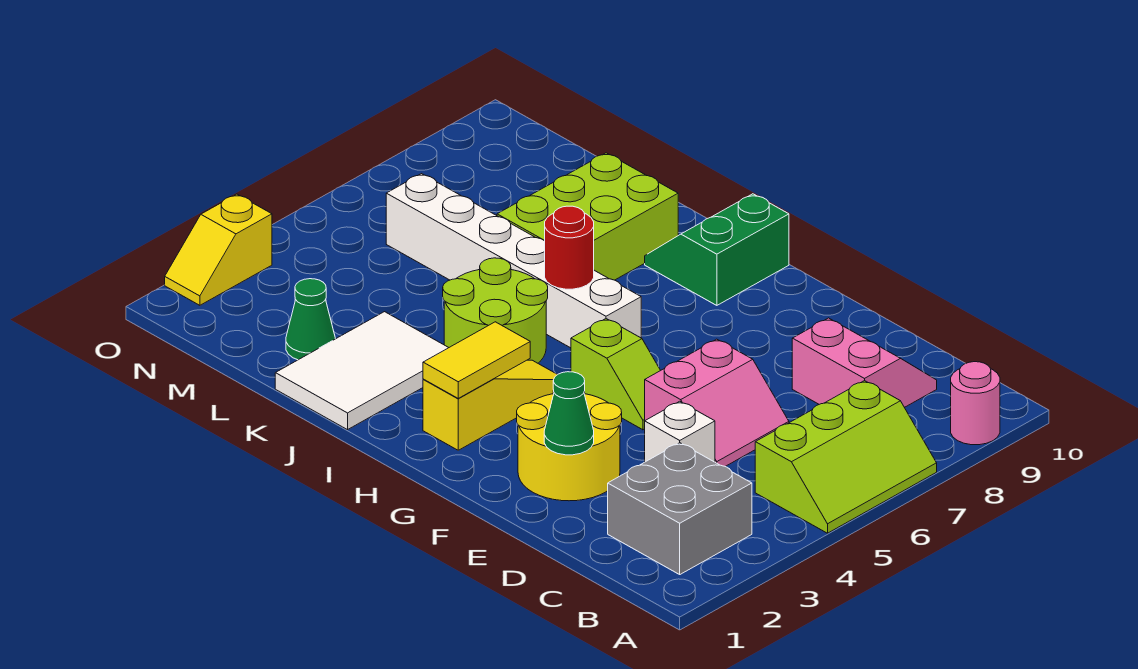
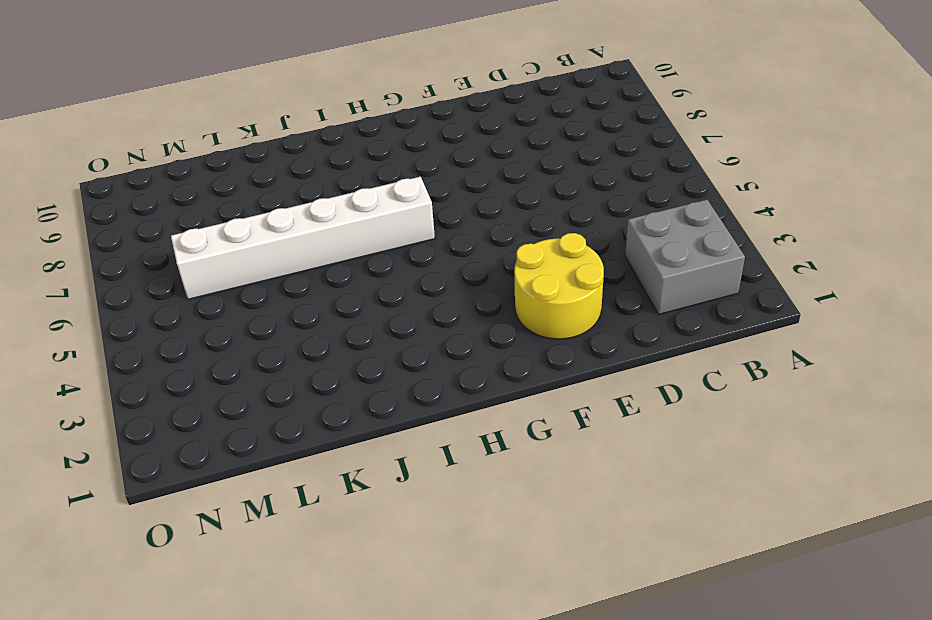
none -> lime 2x3 slope [755,381,937,533]
none -> pink 1x1 round brick [951,362,1000,445]
none -> pink 2x2 slope [792,318,937,407]

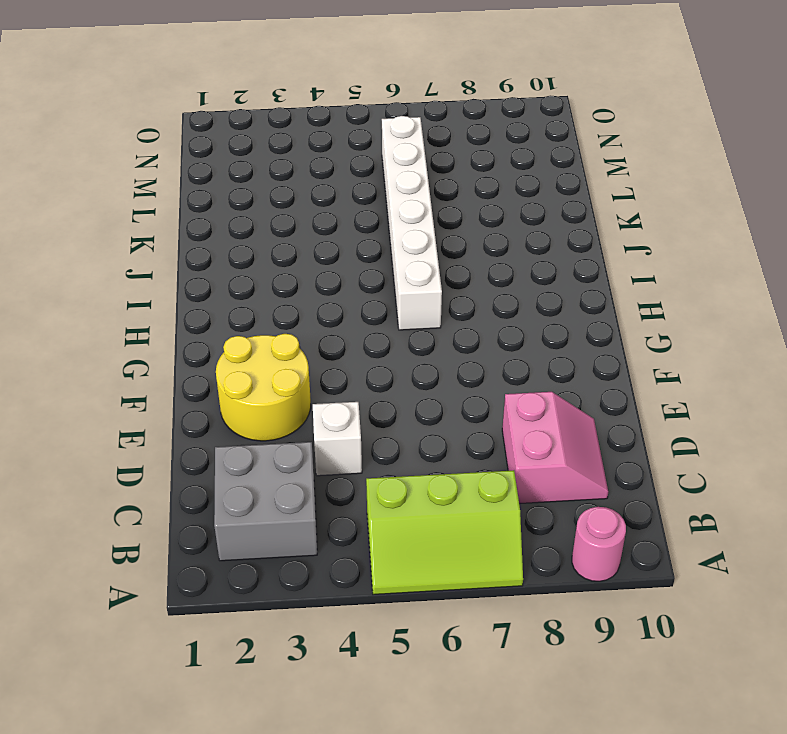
none -> pink 2x2 slope [645,339,789,467]
none -> lime 1x2 slope [571,319,661,430]
none -> yellow 1x3 slope [423,360,558,450]

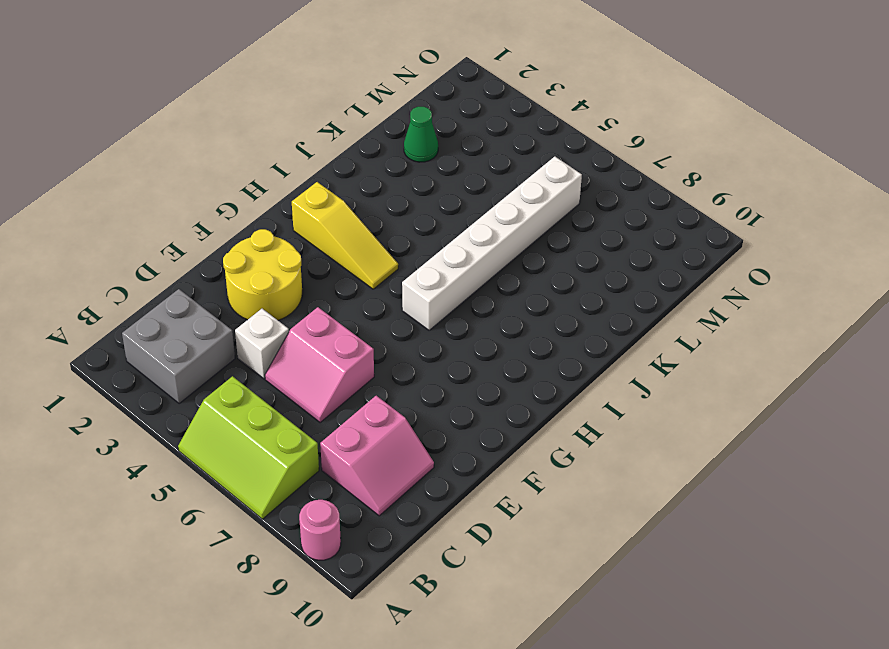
none -> lime 1x2 slope [571,319,661,430]
none -> green 2x2 slope [645,194,789,305]
none -> lime 2x2 round brick [443,258,548,363]

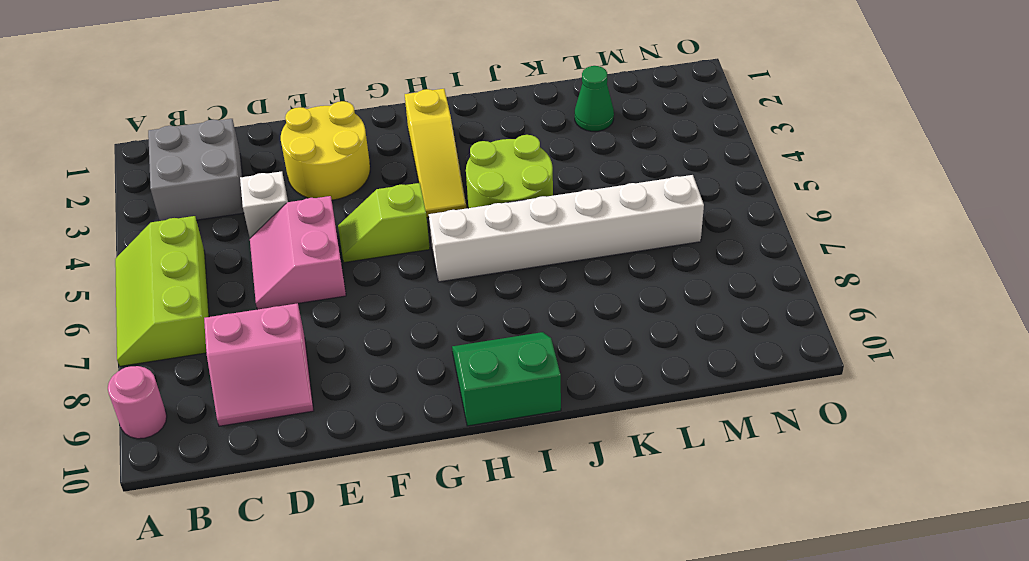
green 2x2 slope [452,332,561,426] -> green 2x2 slope turned to [645,194,789,305]
none -> white 2x3 tile [275,312,449,430]
none -> lime 2x3 brick [497,153,678,280]
none -> yellow 1x2 slope [165,194,272,305]

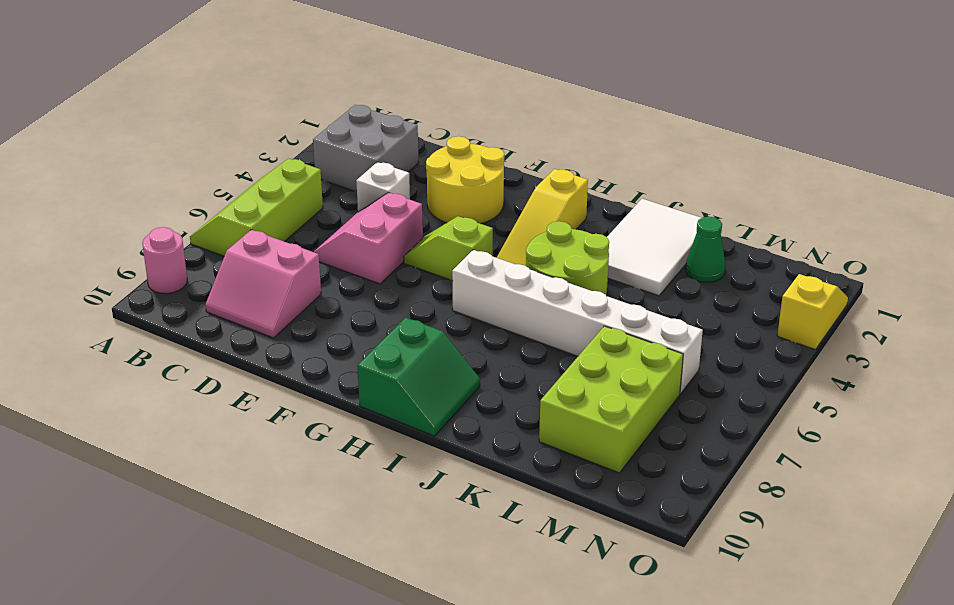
lime 2x3 brick [539,326,683,473] -> lime 2x3 brick moved to [497,153,678,280]
none -> green 1x1 cone [544,372,594,455]
none -> yellow 1x2 tile [423,322,530,398]
none -> red 1x1 round brick [544,206,594,289]

